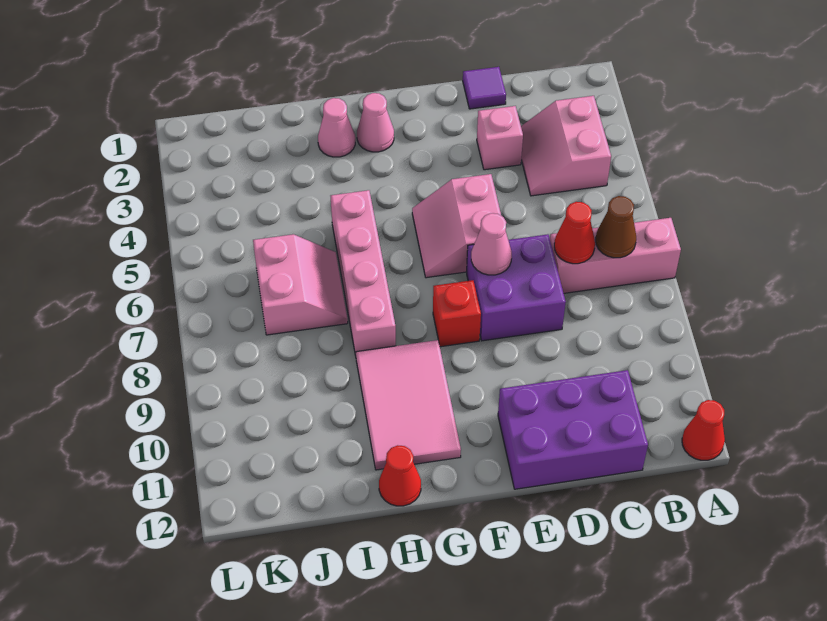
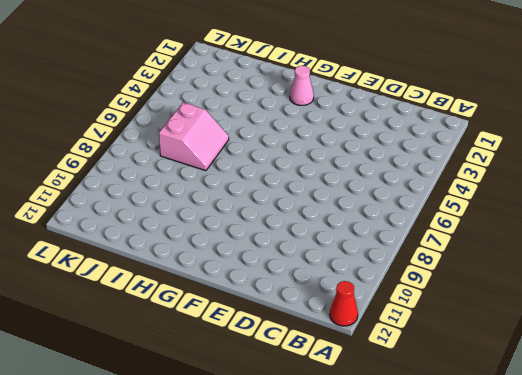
none -> pink 1x3 brick [550,218,681,293]
none -> pink 2x2 slope [521,96,611,196]
none -> purple 2x3 brick [498,370,648,489]

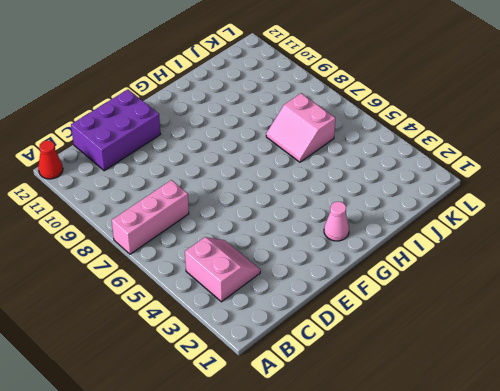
none -> purple 1x1 tile [463,67,506,109]
none -> pink 1x1 brick [477,106,523,170]
none -> purple 2x2 brick [467,234,566,341]

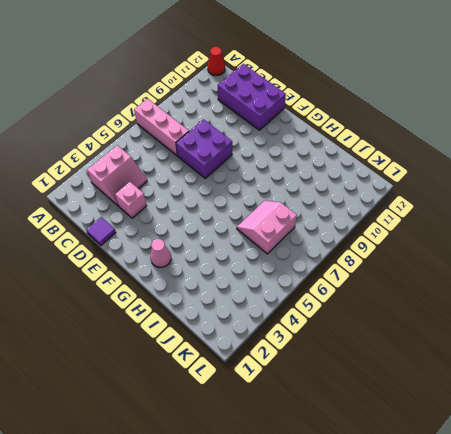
none -> pink 2x2 slope [412,174,501,278]
none -> red 1x1 brick [433,280,481,347]
none -> pink 2x3 tile [356,340,461,470]

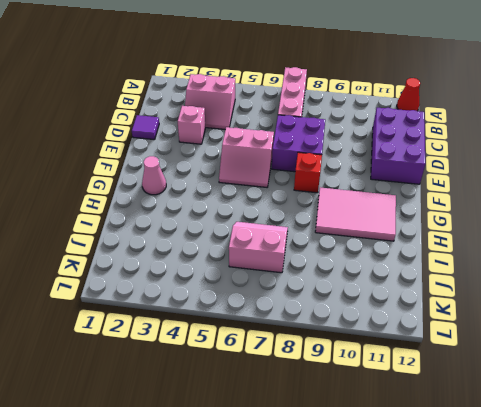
none -> pink 1x1 cone [318,98,355,157]
none -> pink 1x4 brick [331,190,396,356]
none -> red 1x1 cone [379,445,421,506]

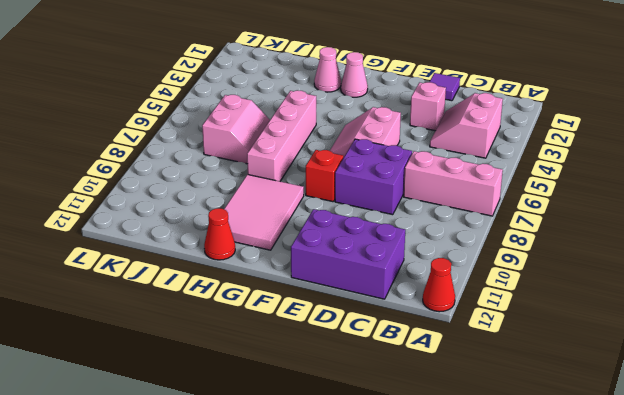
none -> brown 1x1 cone [596,196,636,258]
none -> red 1x1 cone [554,202,595,264]
none -> pink 1x1 cone [471,213,512,275]

